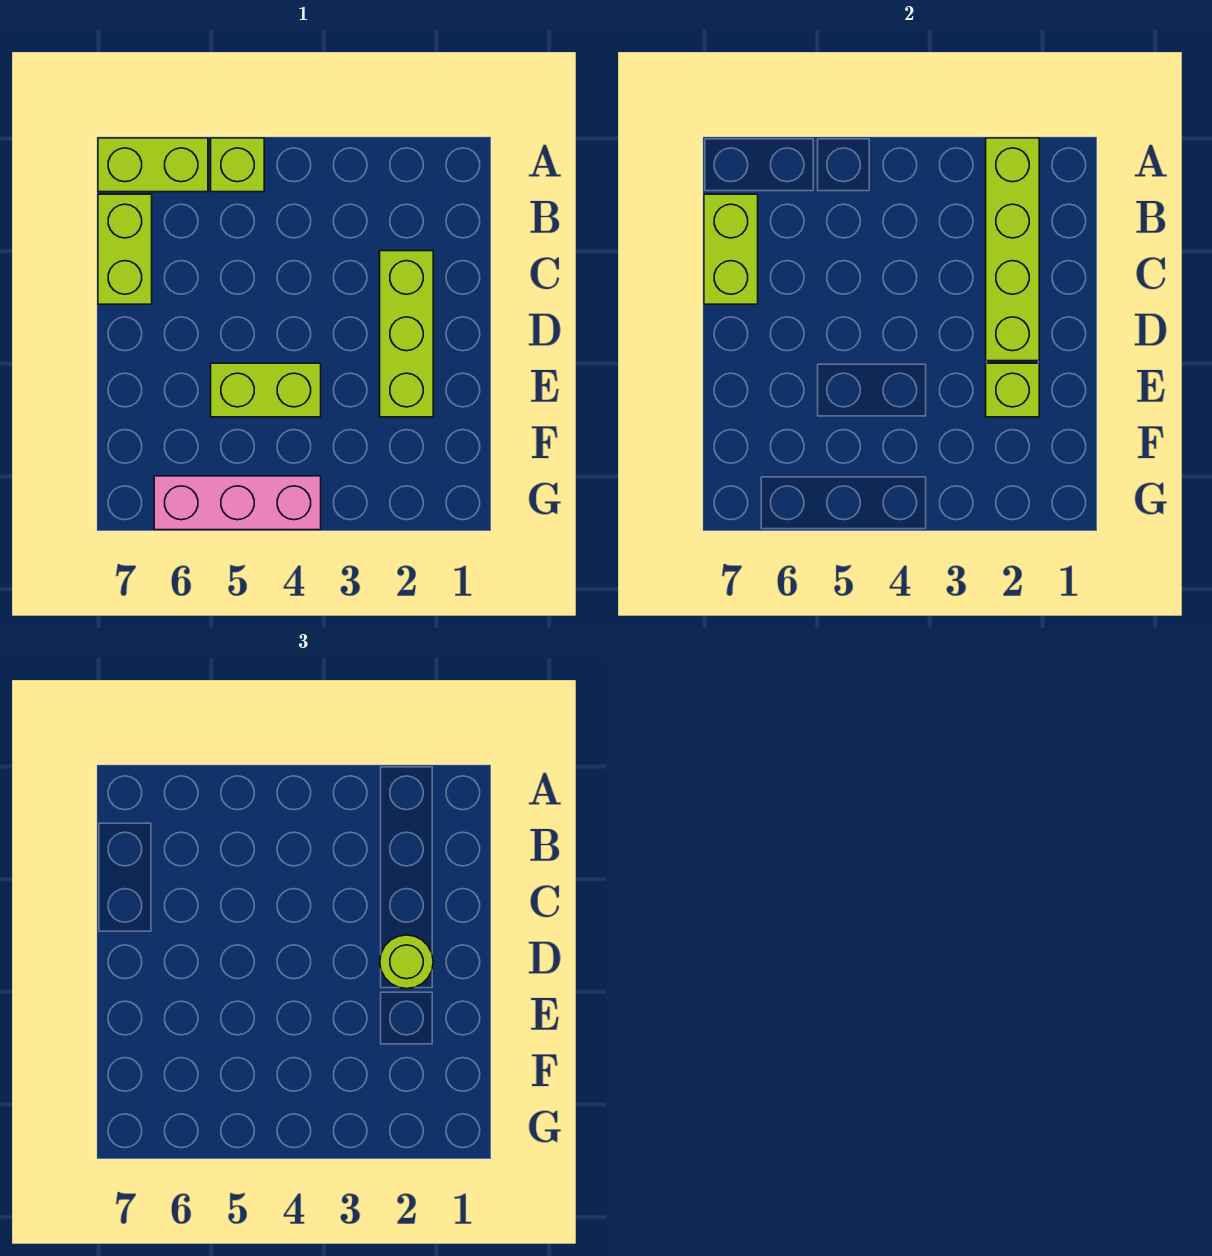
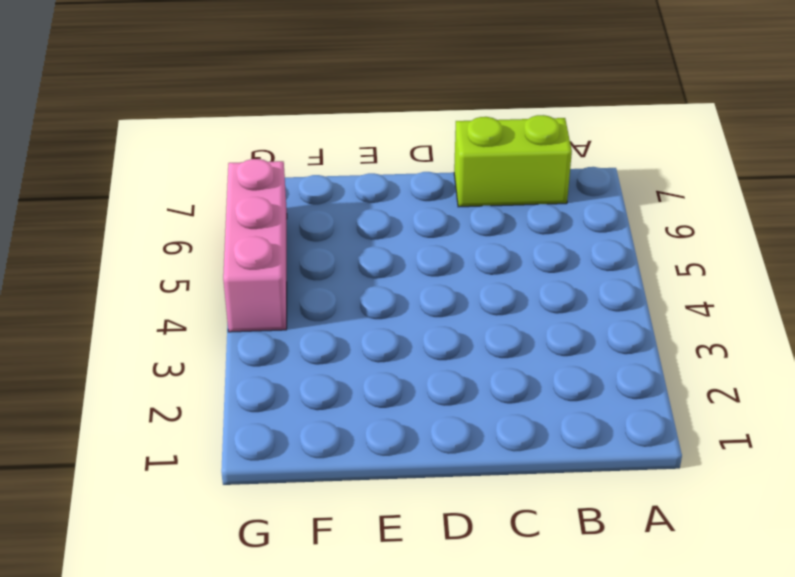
none -> lime 1x1 brick [211,138,264,192]
none -> lime 1x2 brick [98,138,208,192]

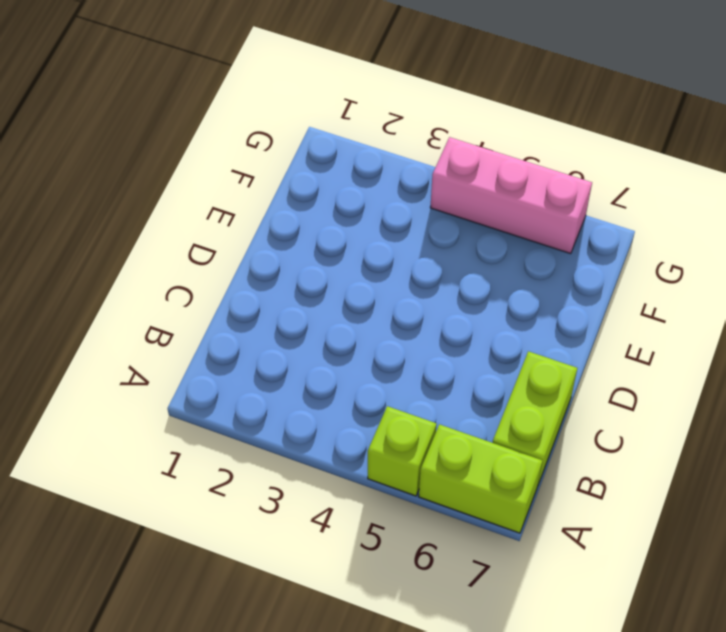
none -> lime 1x3 brick [380,251,433,417]
none -> lime 1x2 brick [211,363,321,417]

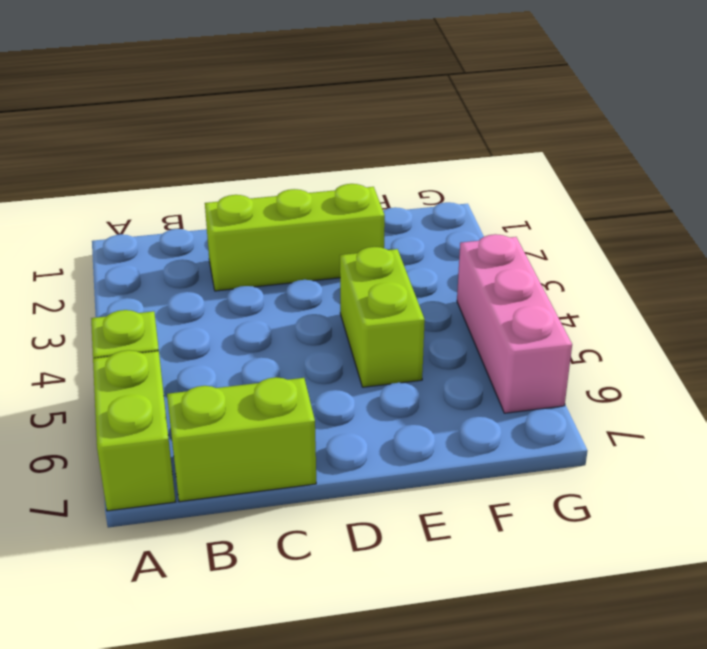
none -> lime 1x4 brick [986,138,1039,361]
none -> lime 1x2 brick [704,194,758,304]

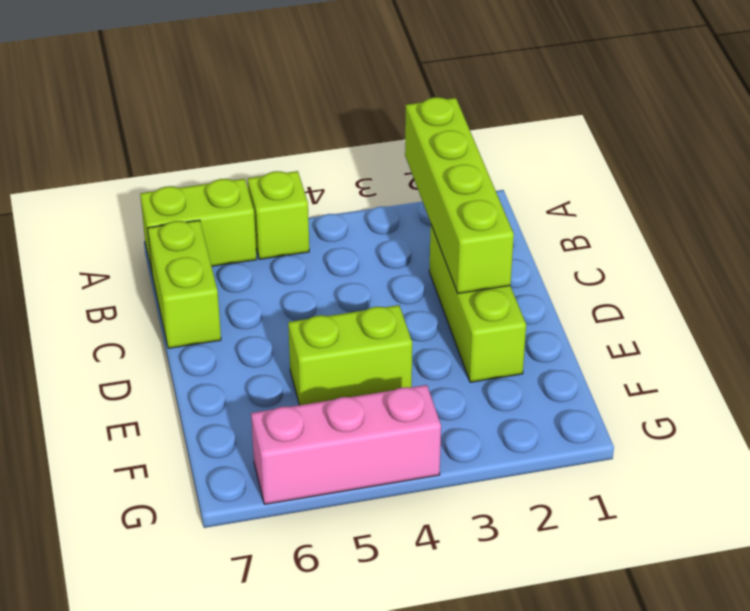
none -> lime 1x2 brick [704,194,758,304]
none -> lime 1x1 brick [986,363,1039,417]

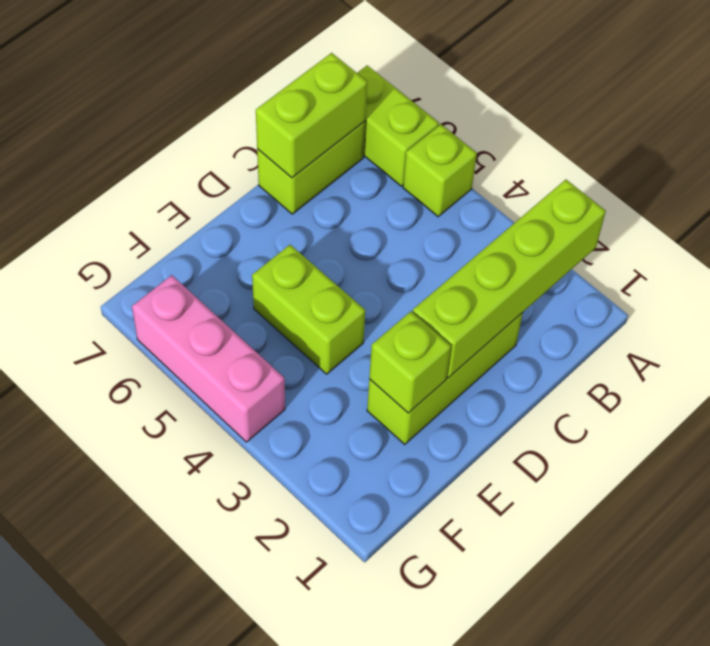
none -> lime 1x1 round brick [380,935,433,989]

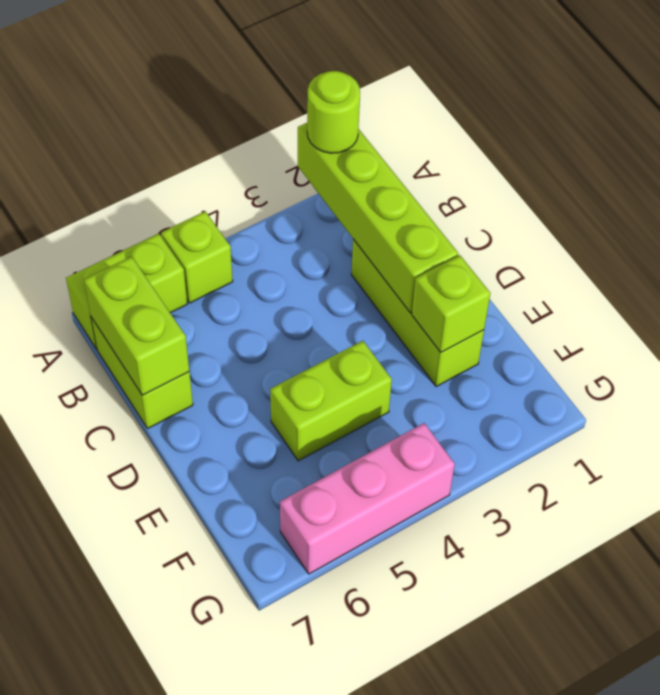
lime 1x1 round brick [307,71,360,153] -> lime 1x1 round brick moved to [380,935,433,989]

